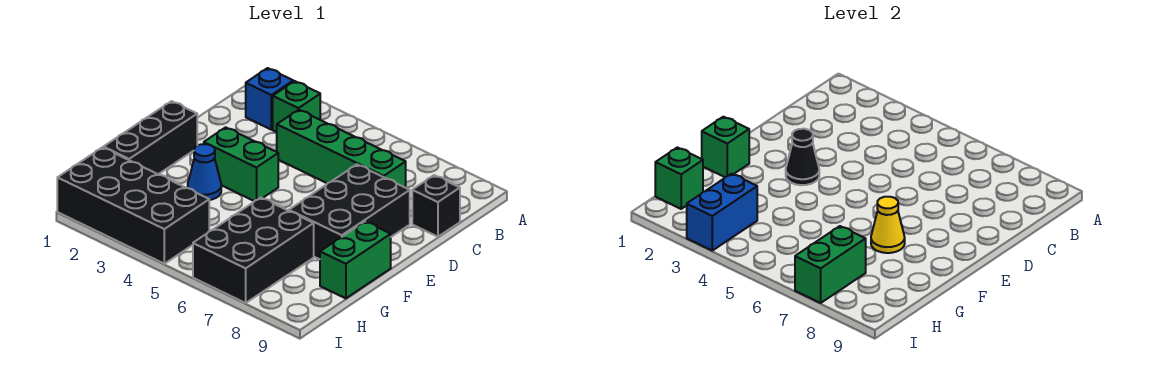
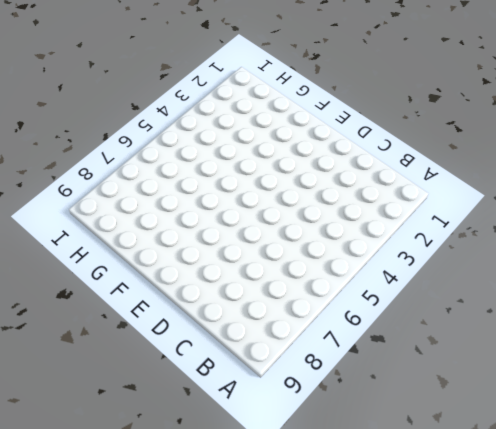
none -> blue 1x1 brick [246,68,293,130]
none -> green 1x1 brick [273,81,320,132]
none -> green 1x4 brick [277,110,406,188]

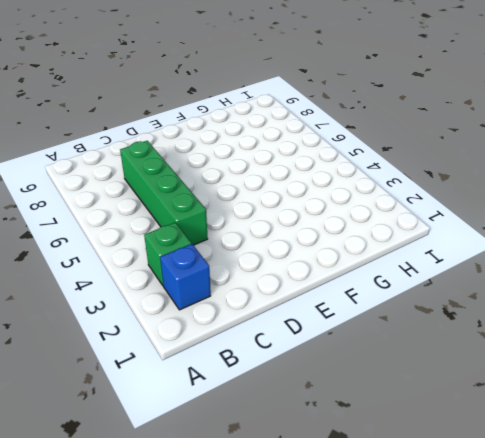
none -> black 1x1 brick [412,175,460,237]
none -> black 2x3 brick [289,165,410,259]
none -> black 1x3 brick [103,101,197,174]

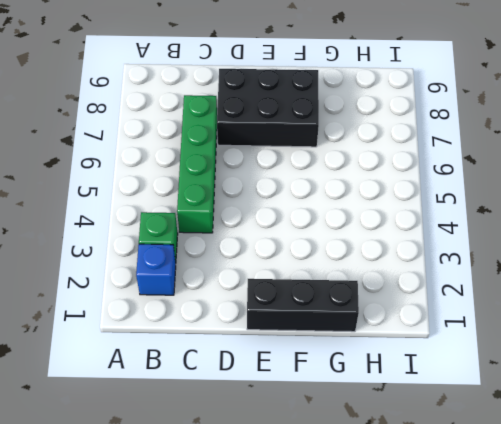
none -> black 1x1 brick [412,175,460,237]
none -> green 1x2 brick [204,127,278,201]
none -> blue 1x1 cone [188,144,221,200]

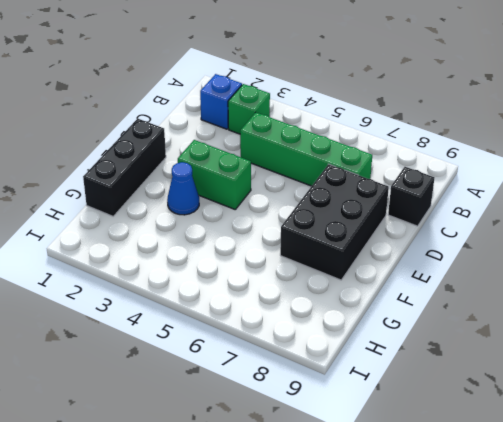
none -> green 1x2 brick [320,222,391,298]
none -> black 2x3 brick [193,198,314,303]
none -> black 2x4 brick [57,147,209,264]

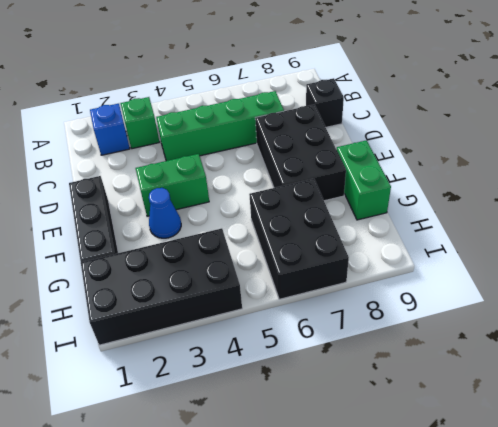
none -> black 1x1 cone [786,129,819,185]
none -> green 1x1 brick [702,117,749,177]
none -> yellow 1x1 cone [871,197,905,253]

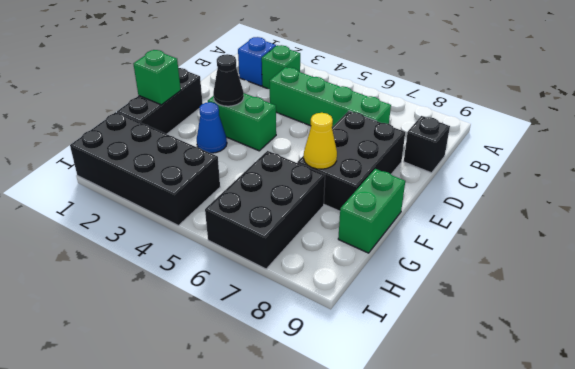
none -> green 1x1 brick [655,147,703,209]
none -> blue 1x2 brick [687,174,757,251]
none -> green 1x2 brick [795,226,866,303]

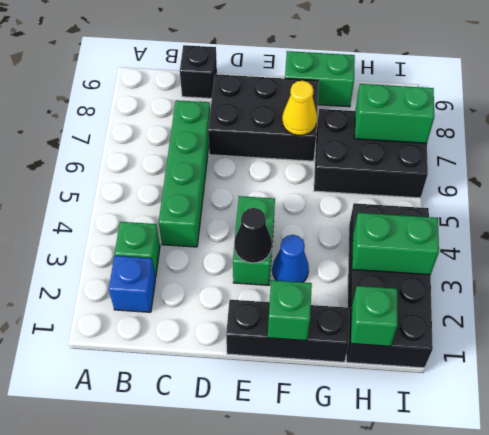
green 1x2 brick [352,213,439,275] -> blue 1x2 brick [687,174,757,251]

